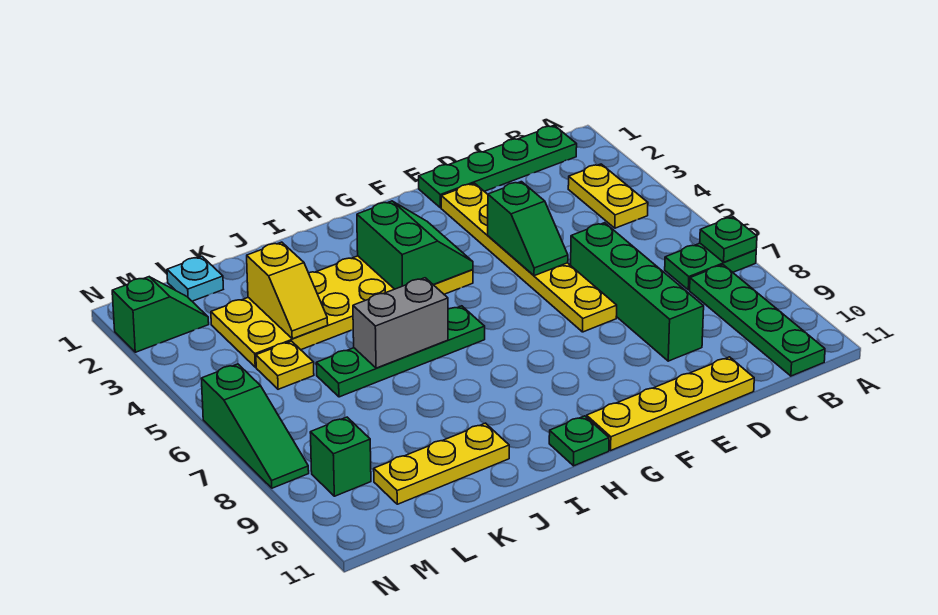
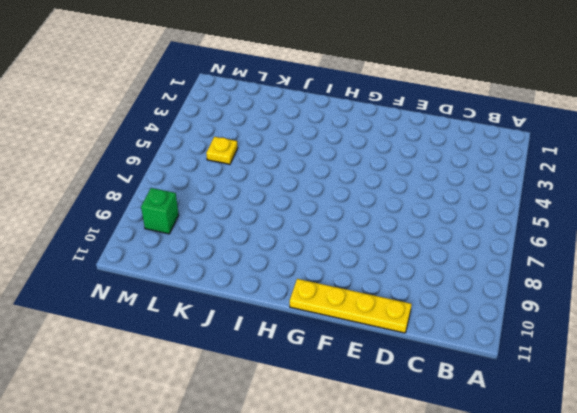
none -> green 1x2 plate [665,243,756,290]
none -> green 1x4 plate [419,125,577,208]
none -> yellow 1x2 plate [568,164,648,228]

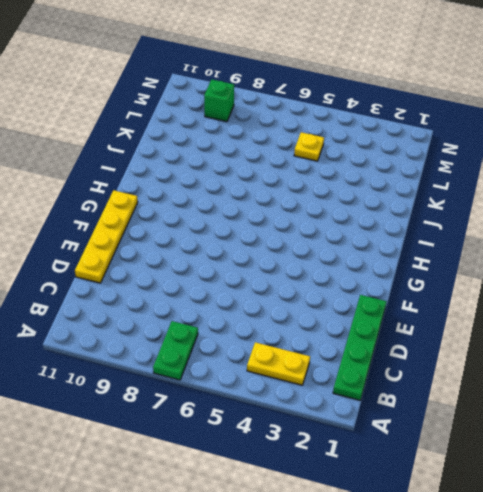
none -> green 1x4 plate [690,265,825,376]
none -> green 1x4 brick [571,223,704,361]
none -> yellow 1x6 plate [441,183,617,332]

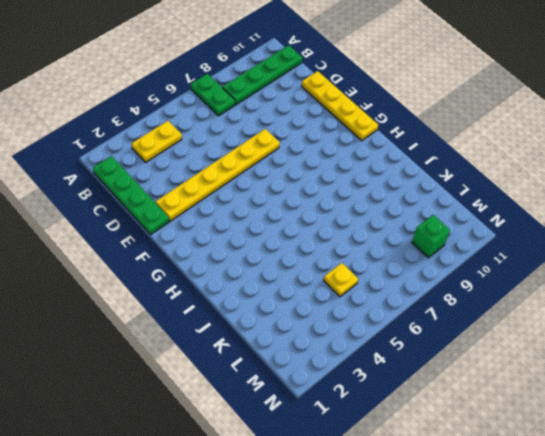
none -> green 1x4 brick [571,223,704,361]
none -> yellow 2x6 plate [211,256,473,367]
none -> green 1x4 plate [316,306,485,397]

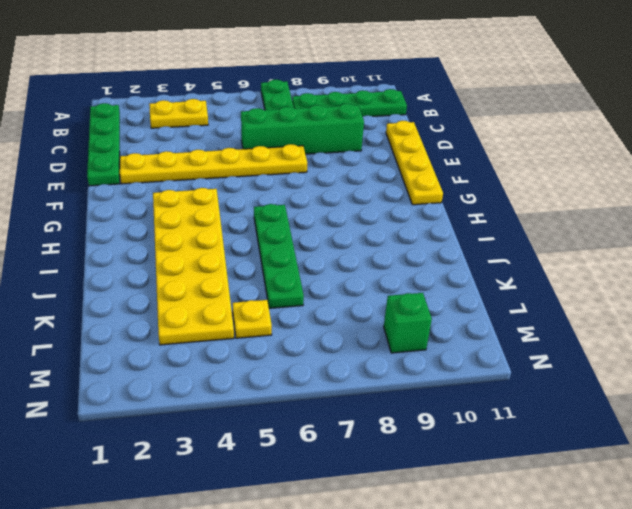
none -> green 1x1 plate [549,416,609,466]
none -> yellow 1x3 plate [374,423,509,504]
none -> cyan 1x1 plate [167,256,223,301]

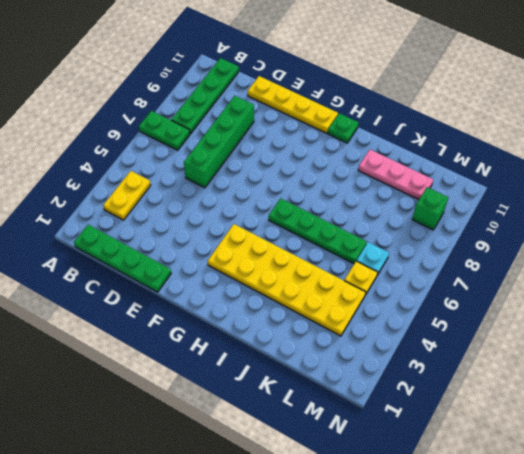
pink 1x3 plate [358,150,433,200] -> yellow 1x3 plate [374,423,509,504]
cyan 1x1 plate [357,242,389,275] -> cyan 1x1 plate moved to [167,256,223,301]
none -> yellow 1x6 plate [441,183,617,332]
none -> green 1x2 slope [112,277,209,352]
none -> green 1x3 slope [201,364,309,488]

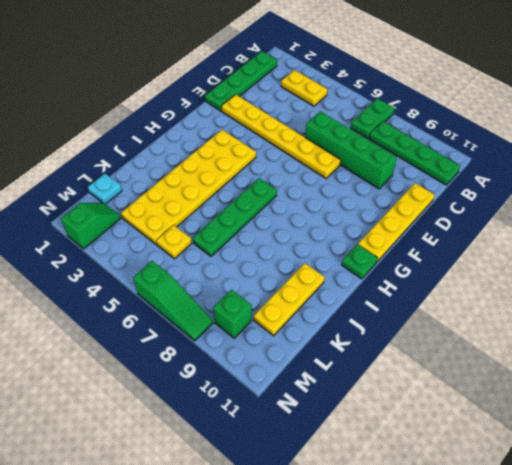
none -> green 1x1 plate [700,217,757,262]
none -> green 1x2 slope [488,182,568,276]
none -> green 2x2 slope [357,201,473,289]

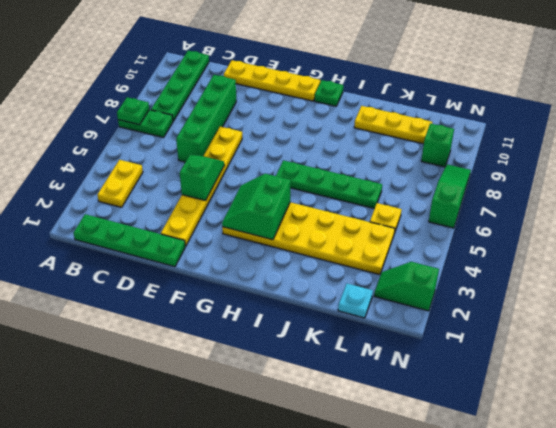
none -> grey 1x2 brick [353,278,448,368]
none -> yellow 1x2 slope [247,242,328,339]

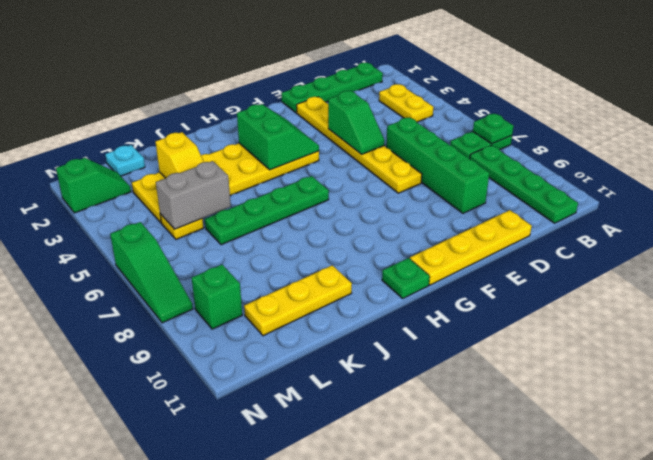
grey 1x2 brick [156,161,231,229] -> grey 1x2 brick moved to [353,278,448,368]

